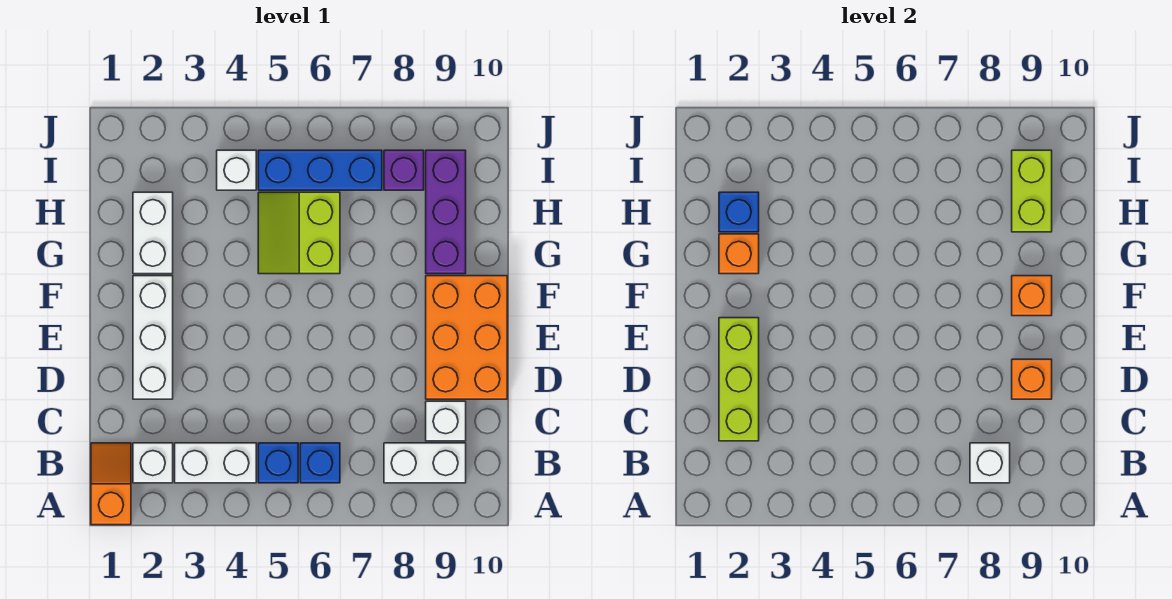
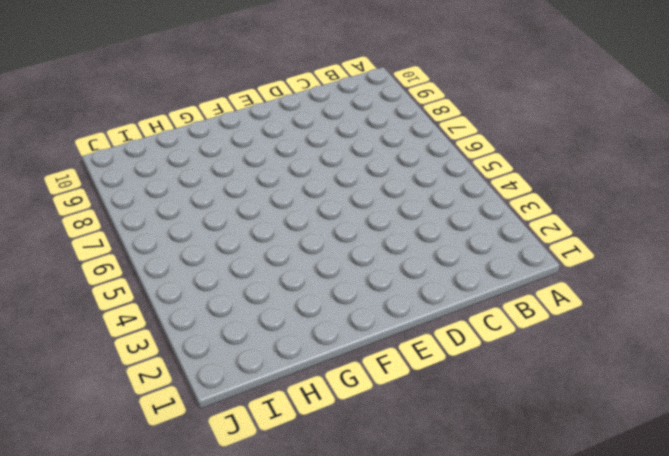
none -> orange 1x2 slope [91,443,131,525]
none -> white 1x1 brick [133,443,173,483]
none -> white 1x2 brick [175,443,256,483]

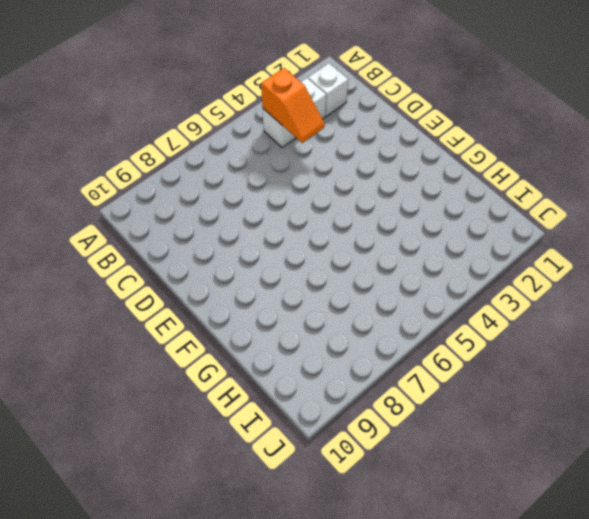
orange 1x2 slope [261,68,325,143] -> orange 1x2 slope moved to [91,443,131,525]
none -> blue 1x1 brick [258,443,298,483]
none -> blue 1x1 brick [300,443,340,483]
none -> white 1x2 brick [384,443,466,483]

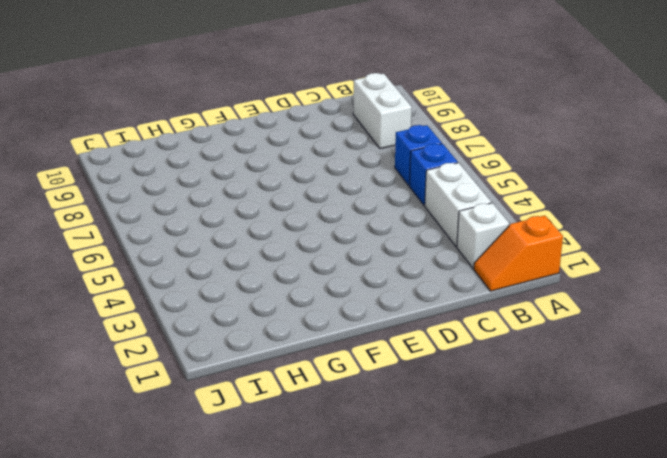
none -> white 1x1 brick [426,401,466,441]
none -> white 1x3 brick [133,276,173,399]
none -> orange 2x3 brick [426,276,507,399]

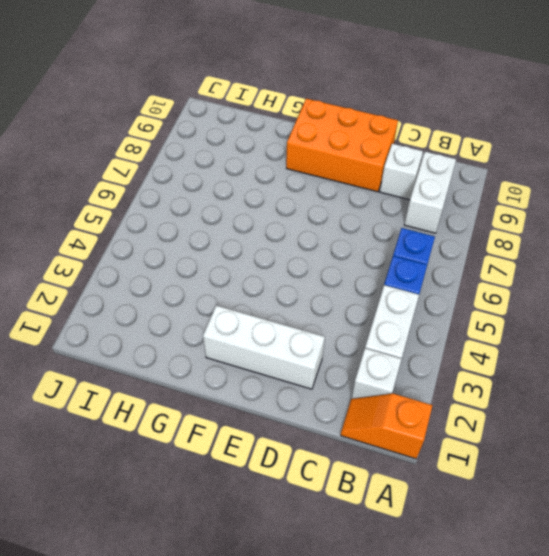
none -> white 1x2 brick [133,192,173,274]
none -> lime 2x2 slope [258,192,340,274]
none -> purple 1x3 brick [426,150,466,274]

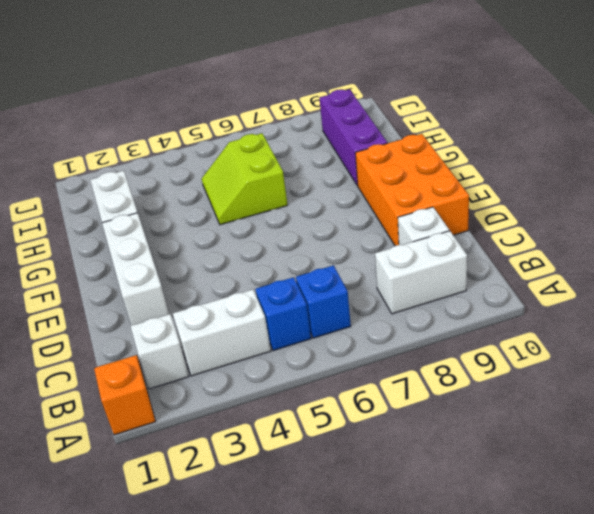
none -> white 1x1 brick [217,150,256,190]
none -> blue 1x3 brick [258,150,382,190]
none -> purple 1x1 brick [384,150,424,190]

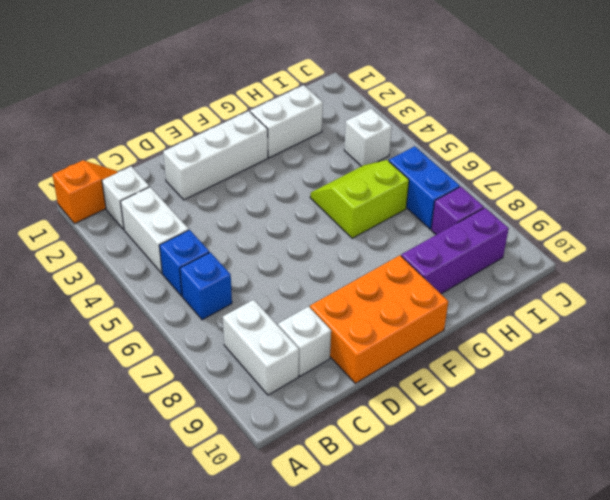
blue 1x2 brick [389,146,460,229] -> blue 1x3 brick [258,150,382,190]
none -> white 1x1 brick [970,443,1010,483]
none -> lime 1x3 brick [719,318,759,441]
none -> orange 1x1 brick [1012,359,1052,399]

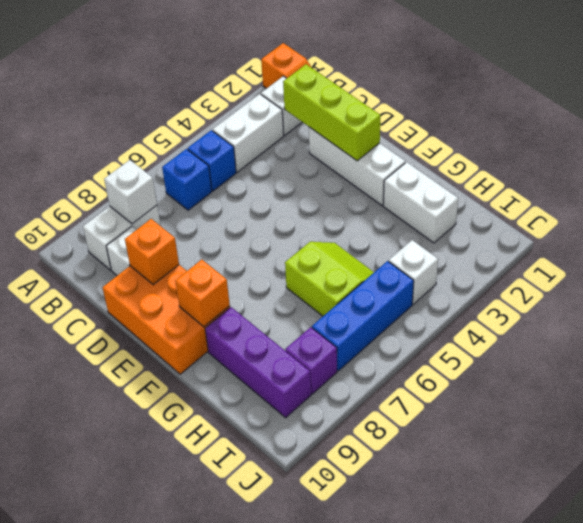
none -> orange 1x1 brick [719,234,759,274]
none -> blue 1x1 brick [719,192,759,232]
none -> lime 1x2 brick [1012,150,1052,232]

